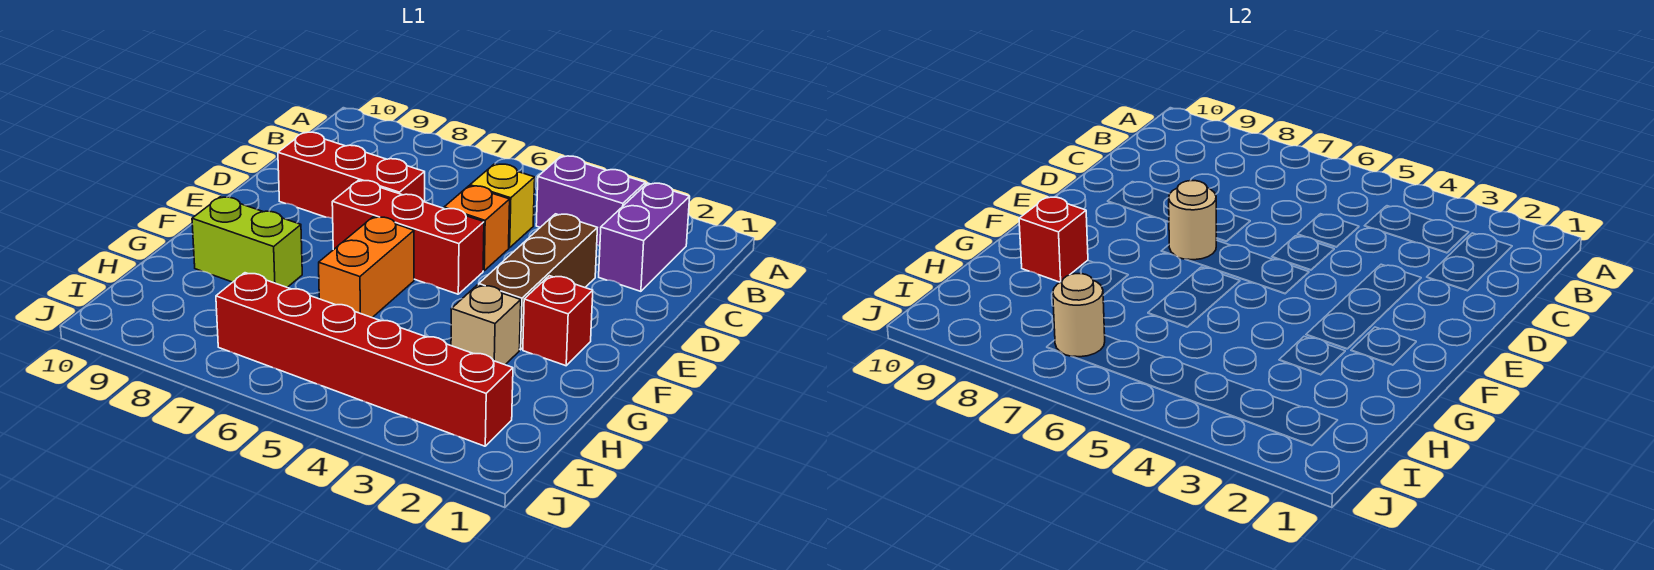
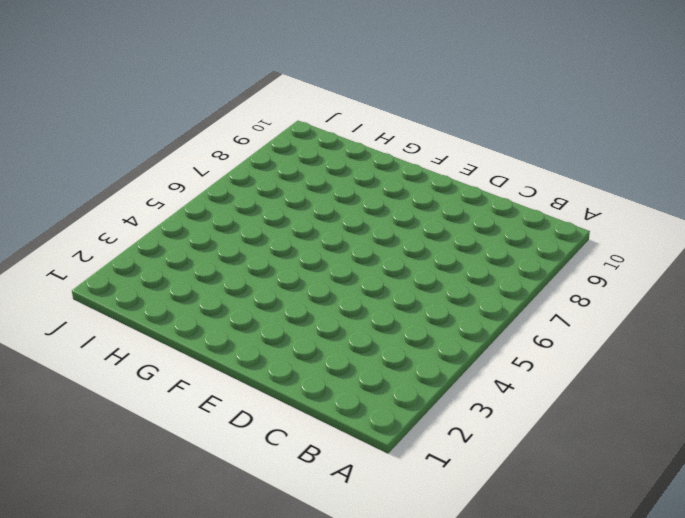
none -> purple 1x2 brick [599,183,690,291]
none -> purple 1x2 brick [536,156,645,246]
none -> yellow 1x1 brick [470,164,535,248]

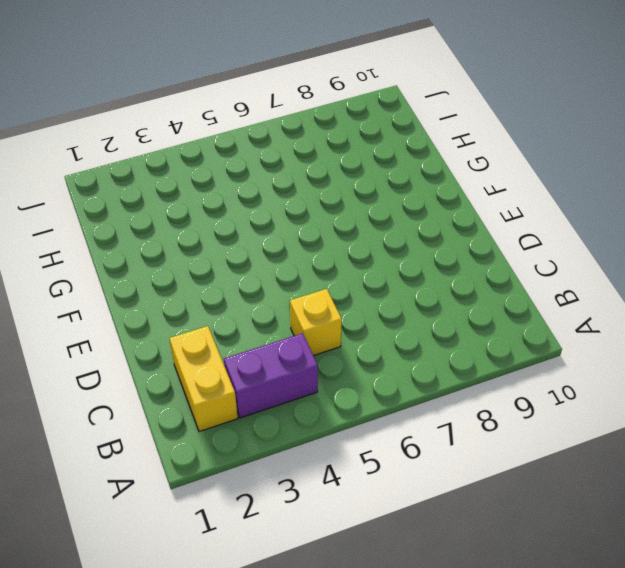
yellow 1x2 brick [169,326,238,432] -> purple 1x2 brick [599,183,690,291]
none -> brown 1x3 brick [479,214,597,350]
none -> orange 1x1 brick [444,186,510,271]
none -> red 1x3 brick [278,132,425,218]

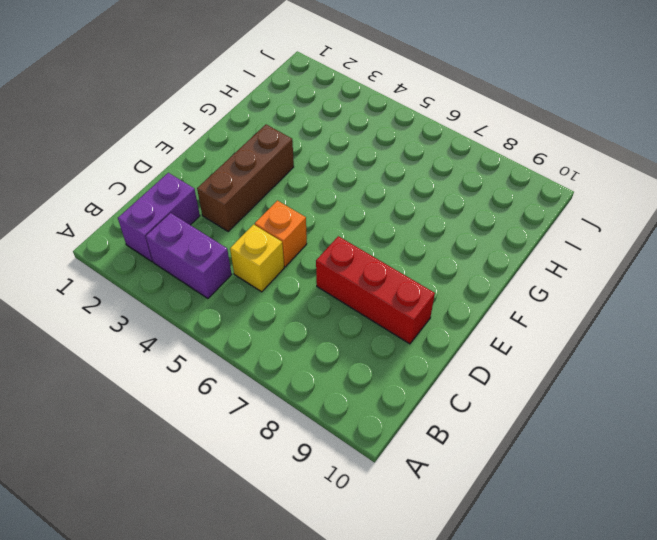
none -> red 1x3 brick [332,180,484,294]
none -> red 1x1 brick [523,276,593,366]
none -> orange 1x2 brick [319,217,414,318]

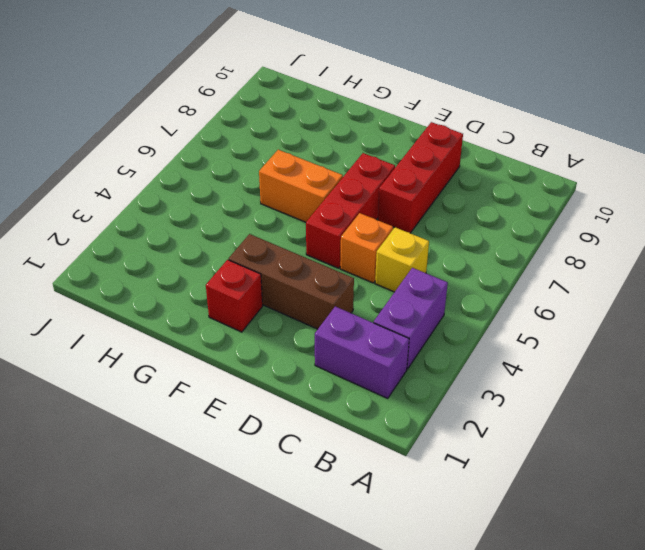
none -> tan 1x1 brick [451,285,521,365]
none -> lime 1x2 brick [192,197,302,287]
none -> red 1x6 brick [216,273,513,446]

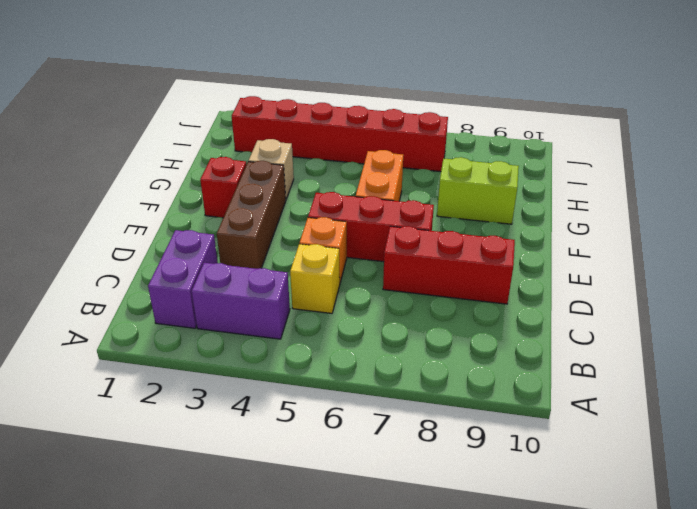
none -> tan 1x1 round brick [1169,181,1216,260]
none -> red 1x1 brick [1019,197,1088,282]
none -> tan 1x1 round brick [1053,274,1105,357]

